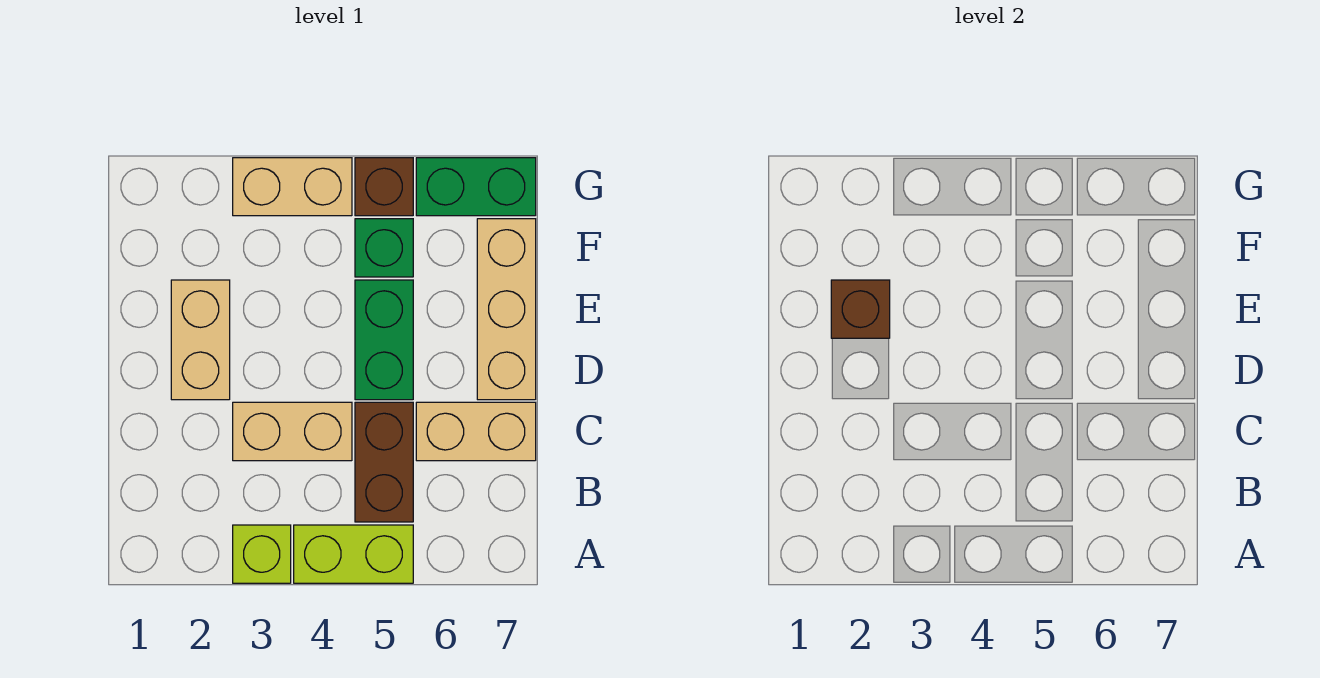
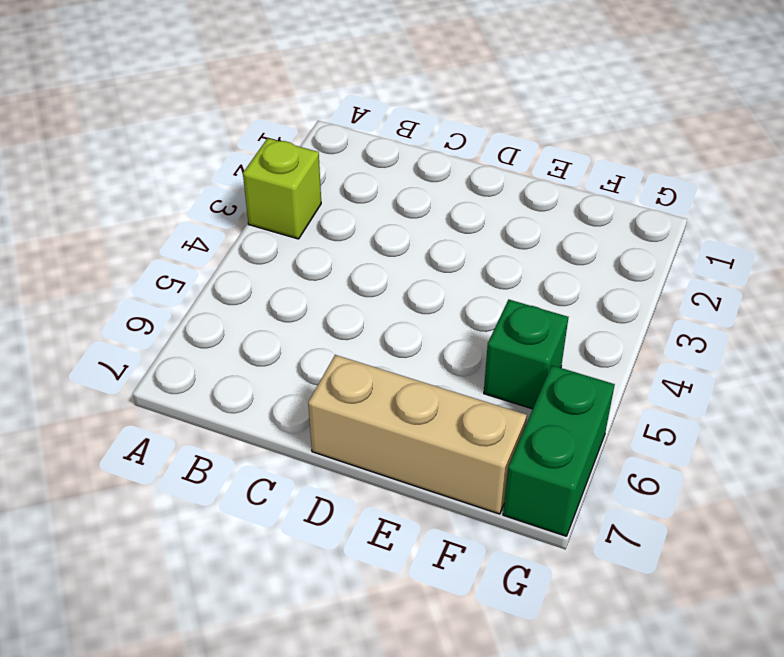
none -> lime 1x2 brick [294,525,413,583]
none -> brown 1x2 brick [355,402,413,522]
none -> tan 1x2 brick [233,402,352,461]

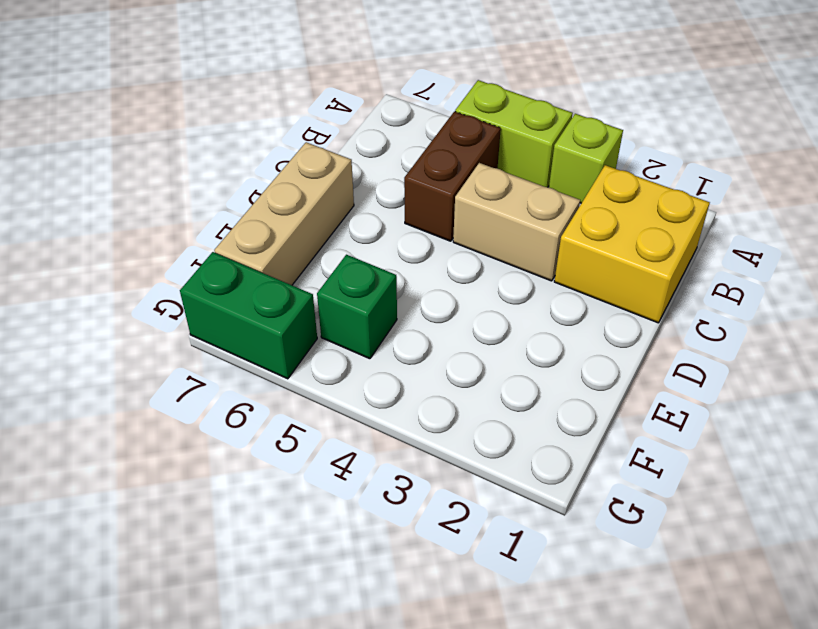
yellow 2x2 brick [554,165,710,323] -> none
none -> tan 1x2 brick [416,402,536,461]
none -> tan 1x2 brick [171,280,230,400]
none -> green 1x2 brick [355,280,413,400]

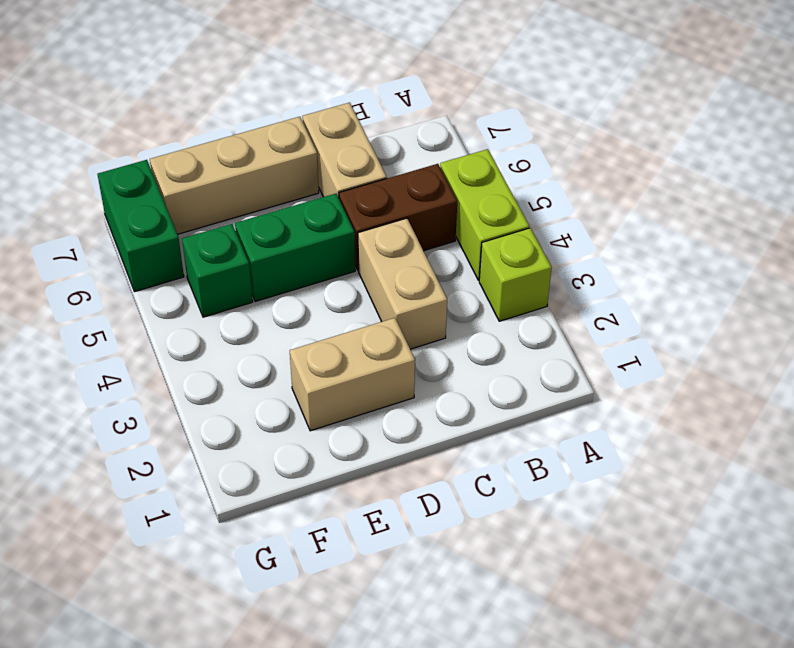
none -> tan 1x2 brick [233,158,352,216]
none -> brown 1x1 brick [355,158,413,216]
none -> brown 1x1 brick [831,280,890,338]

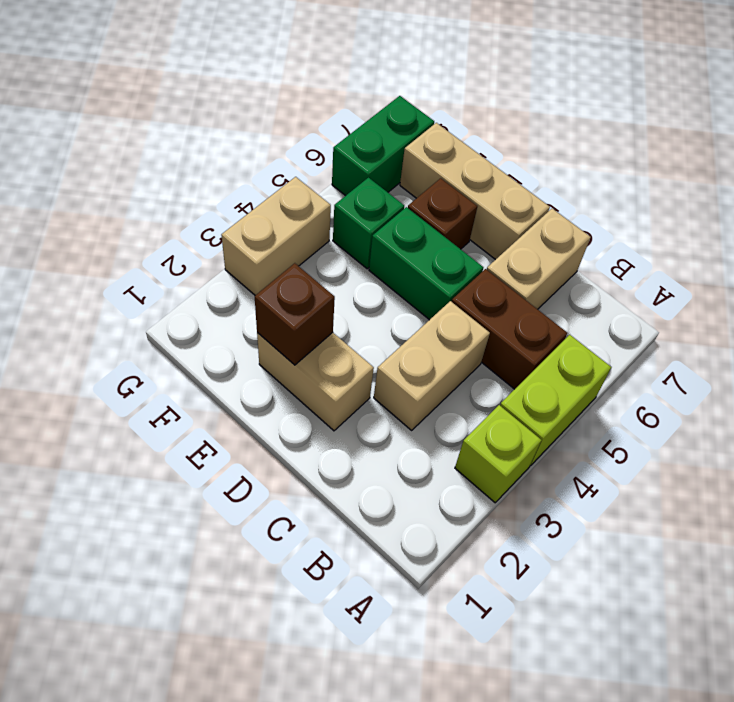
brown 1x1 brick [408,178,477,249] -> brown 1x1 brick moved to [355,158,413,216]

